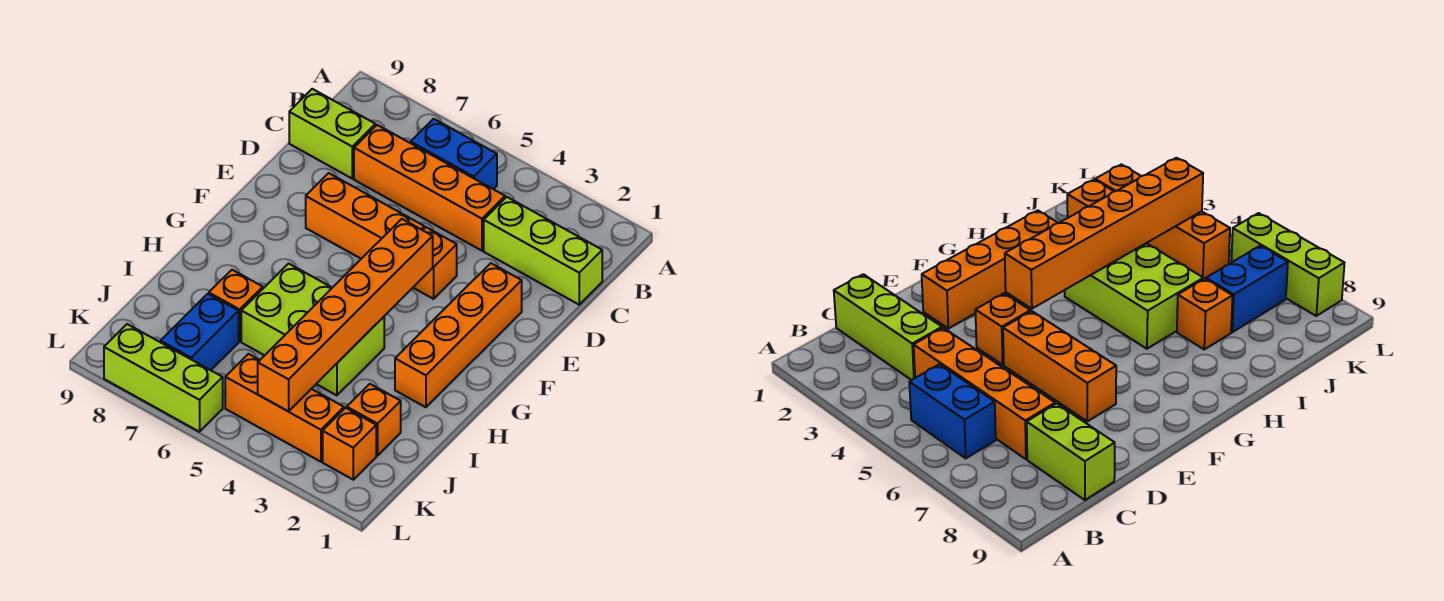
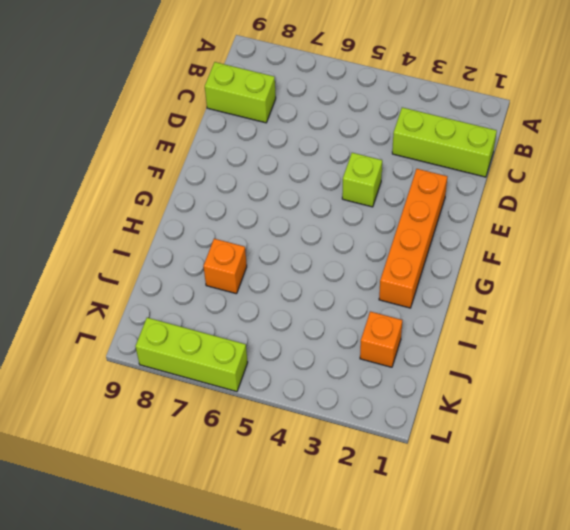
lime 1x1 brick [342,153,382,207] -> orange 1x1 brick [413,227,457,299]
none -> blue 1x2 brick [411,119,497,189]
none -> orange 1x4 brick [354,125,505,251]
none -> orange 1x3 brick [306,173,424,259]

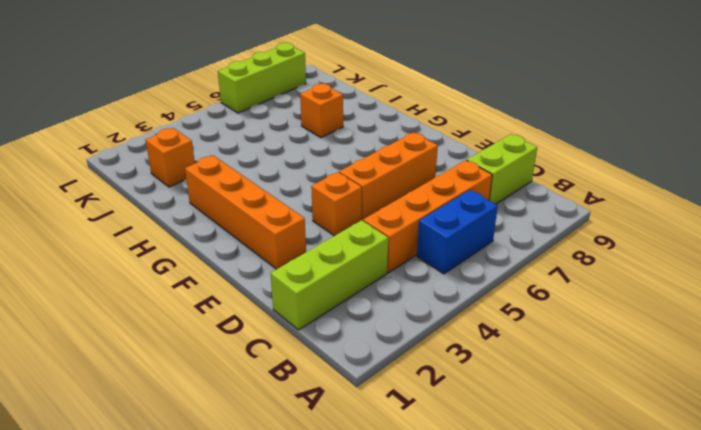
none -> lime 2x3 brick [241,264,384,395]
none -> blue 1x2 brick [160,294,239,370]
none -> orange 1x1 brick [323,408,376,480]

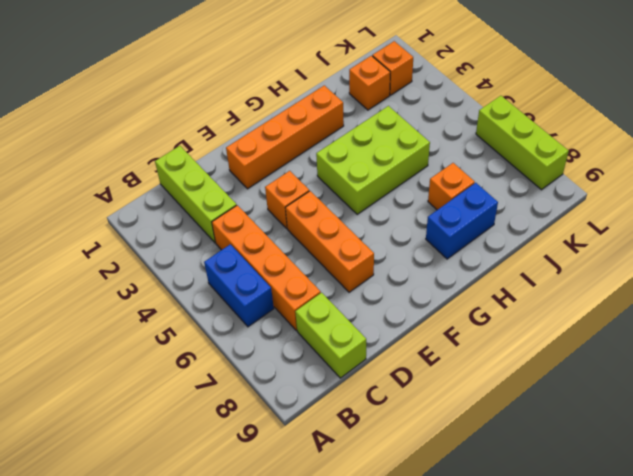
lime 2x3 brick [316,106,430,214] -> lime 2x3 brick turned to [241,264,384,395]
blue 1x2 brick [426,183,498,259] -> blue 1x2 brick moved to [160,294,239,370]
none -> orange 1x3 brick [225,354,344,462]
none -> orange 1x6 brick [258,219,433,411]

